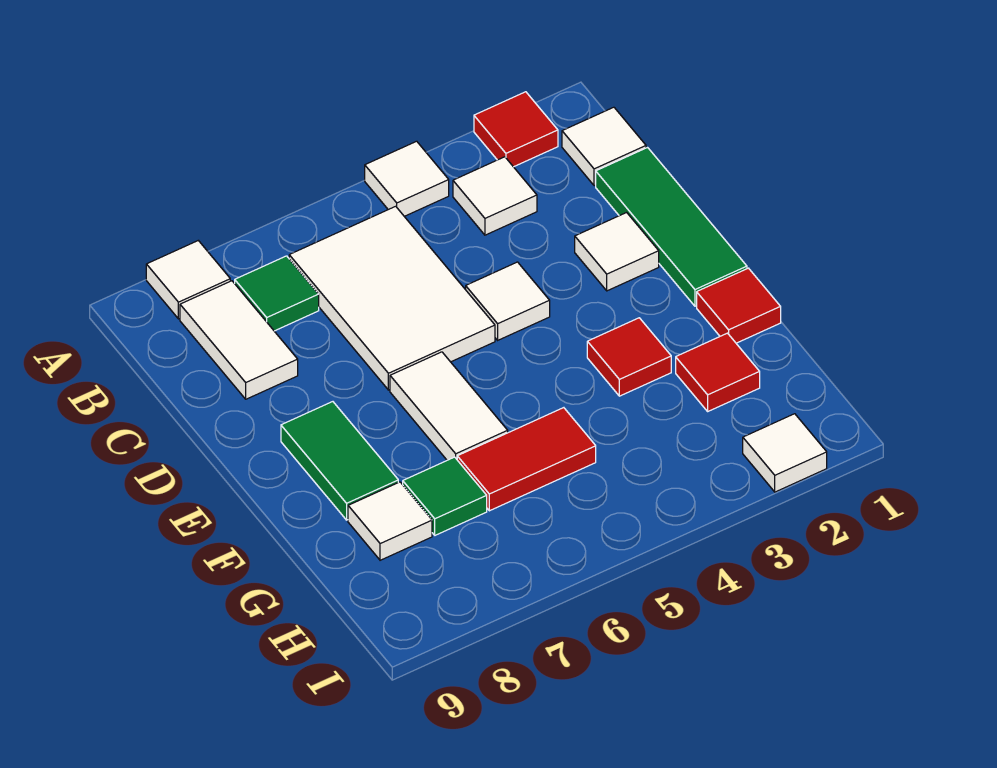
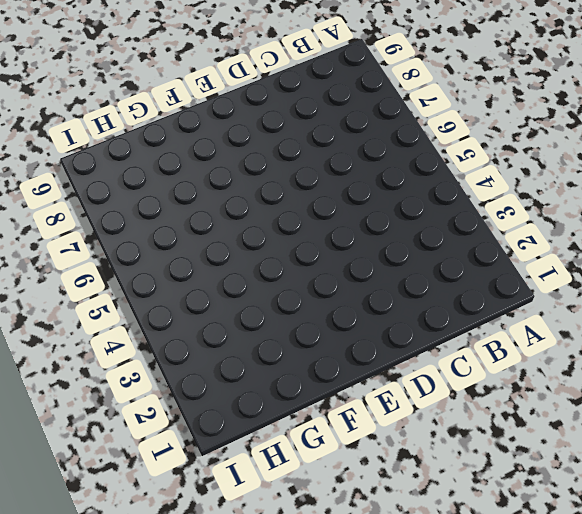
none -> red 1x1 tile [474,92,558,167]
none -> white 1x1 tile [365,141,449,216]
none -> white 1x1 tile [146,241,230,319]

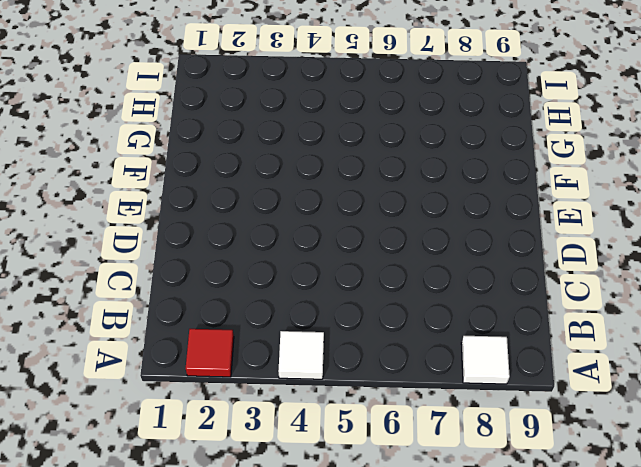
none -> white 1x1 tile [562,107,646,186]
none -> white 1x1 tile [453,157,537,235]
none -> white 2x3 tile [289,206,495,390]

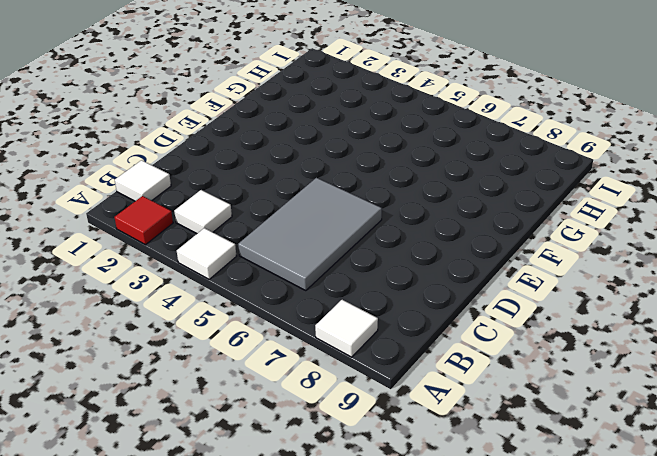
grey 2x3 tile [238,178,382,291] -> white 2x3 tile [289,206,495,390]
none -> green 1x1 tile [235,256,319,331]
none -> white 1x2 tile [180,281,298,399]
none -> green 1x3 tile [596,148,747,306]

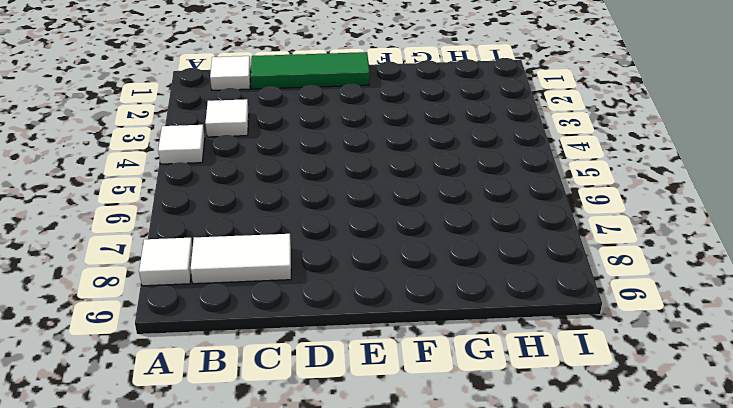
none -> red 1x1 tile [474,92,558,167]
none -> white 2x3 tile [289,206,495,390]
none -> green 1x1 tile [235,256,319,331]

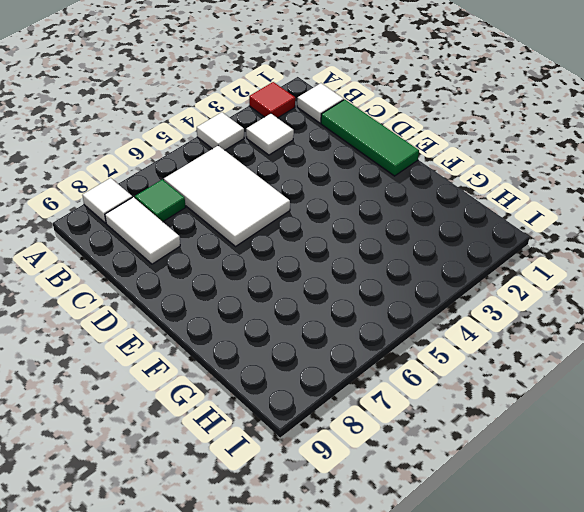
none -> white 1x1 tile [575,213,659,291]
none -> white 1x1 tile [466,262,550,340]
none -> white 1x2 tile [390,352,508,460]

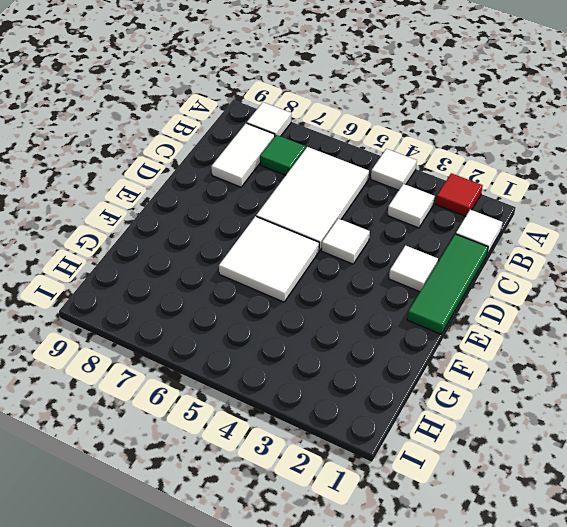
white 2x2 tile [219,216,319,302] -> white 1x2 tile [390,352,508,460]
none -> green 1x2 tile [281,402,398,520]
none -> red 1x1 tile [697,268,781,343]
none -> red 1x1 tile [587,318,671,396]

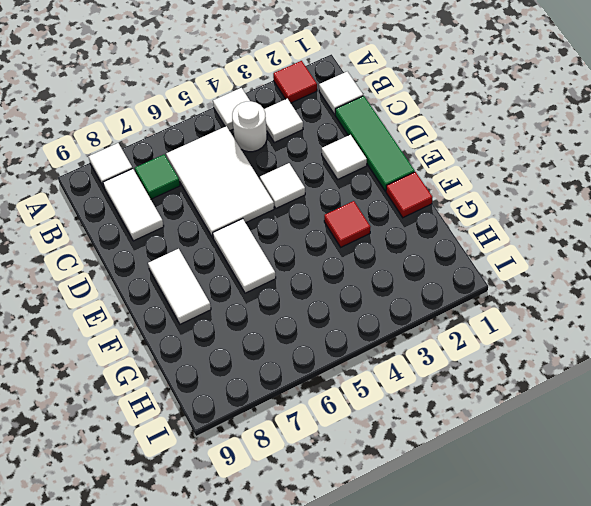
white 1x1 round brick [232,101,267,152] -> none
white 1x2 tile [148,249,211,324] -> green 1x2 tile [281,402,398,520]
none -> red 1x1 tile [676,333,760,411]
none -> red 1x2 tile [457,408,596,511]
none -> green 1x1 tile [403,457,487,535]

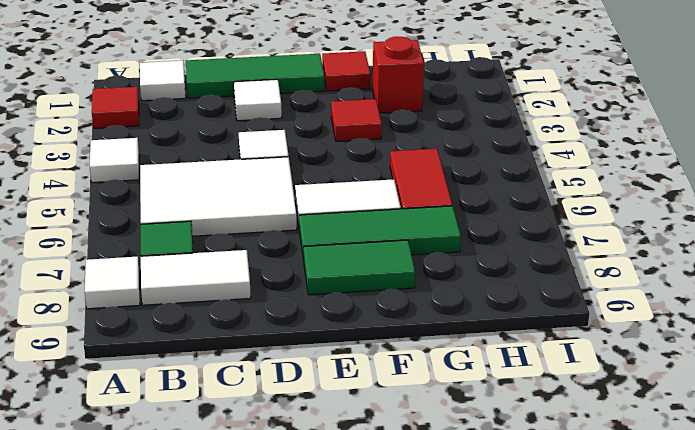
green 1x3 tile [299,206,461,260] -> green 1x1 tile [403,457,487,535]
red 1x1 brick [373,37,424,113] -> red 1x1 tile [676,333,760,411]
none -> white 1x1 tile [453,157,537,235]
none -> white 1x1 tile [348,482,432,560]
none -> white 1x1 tile [743,414,827,492]

